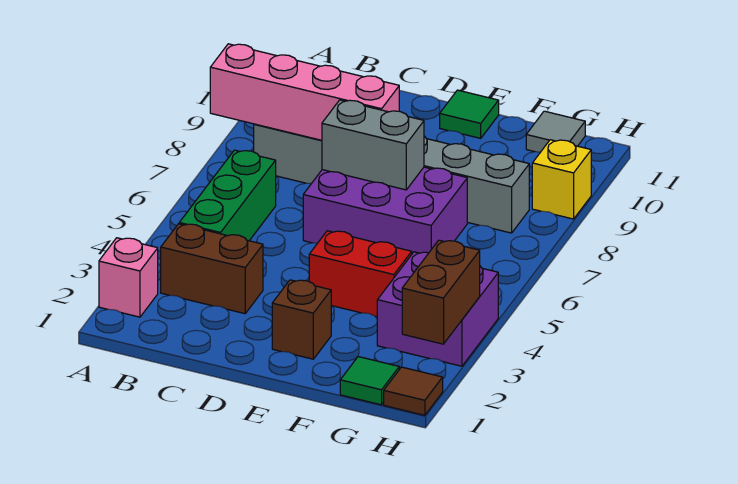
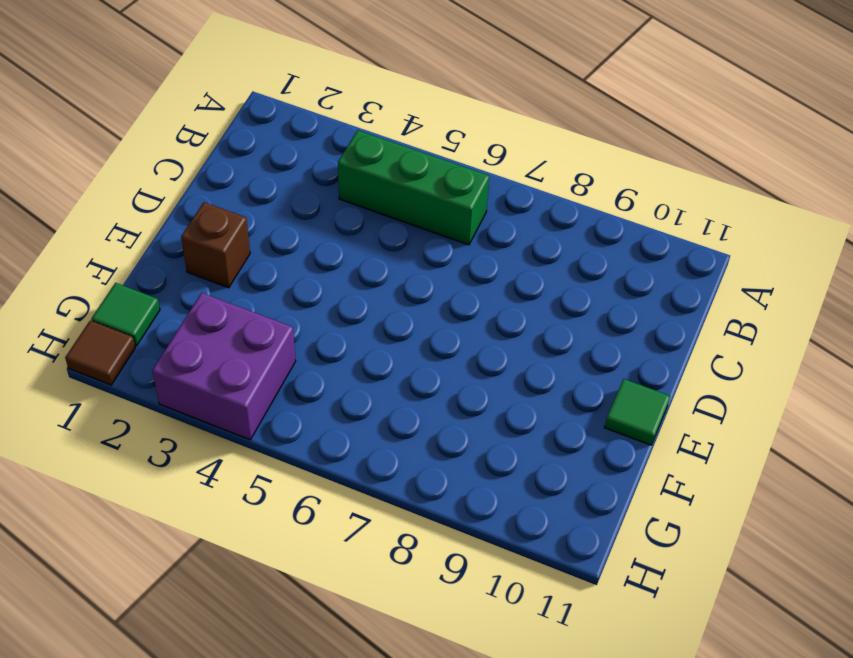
none -> pink 1x1 brick [99,238,158,317]
none -> brown 1x2 brick [161,224,263,314]
none -> grey 1x6 brick [254,124,529,233]

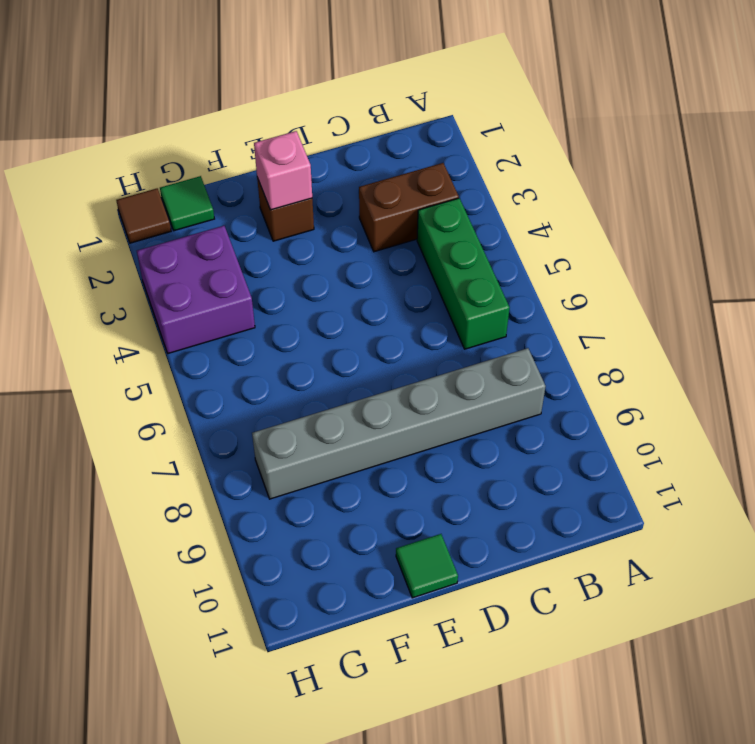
pink 1x1 brick [254,131,312,210] -> pink 1x1 brick moved to [99,238,158,317]
none -> purple 2x3 brick [303,167,467,253]
none -> red 1x2 brick [309,231,412,317]
none -> grey 1x1 tile [526,111,585,152]

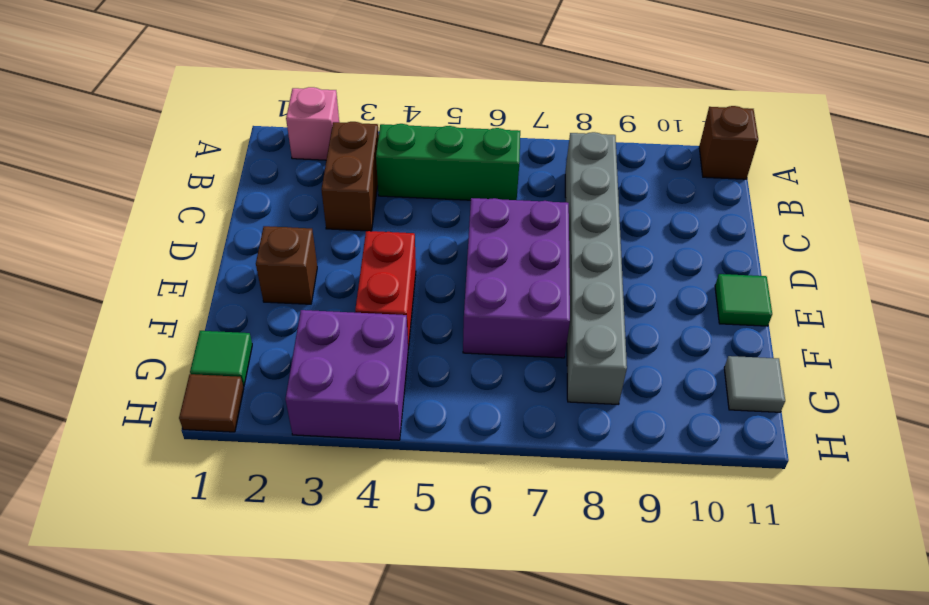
brown 1x1 brick [699,106,758,179] -> none
none -> yellow 1x1 brick [532,140,591,219]
none -> pink 1x4 brick [210,44,399,140]
none -> grey 1x2 brick [322,100,424,190]

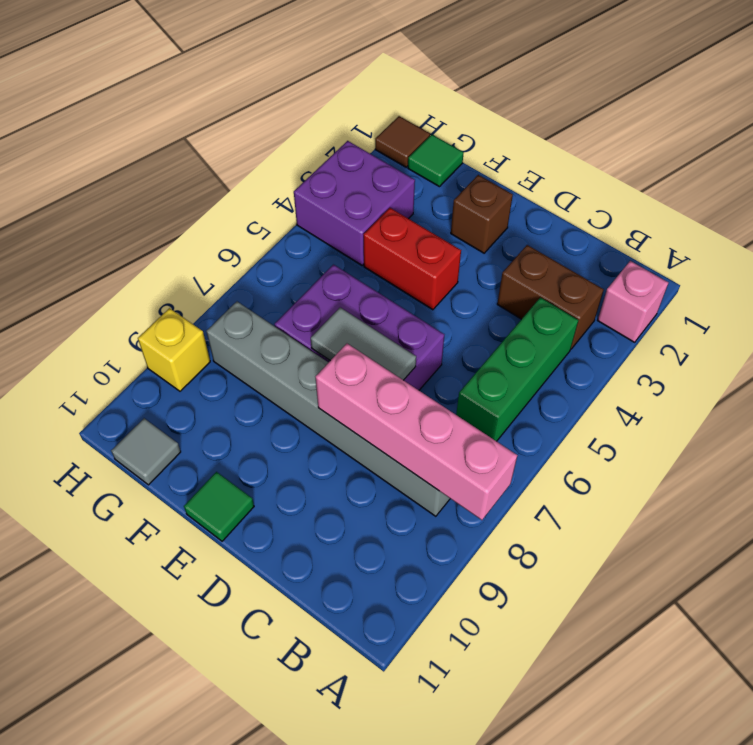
grey 1x2 tile [311,307,416,380] -> grey 1x2 brick [322,100,424,190]
none -> brown 1x2 brick [402,240,480,344]

